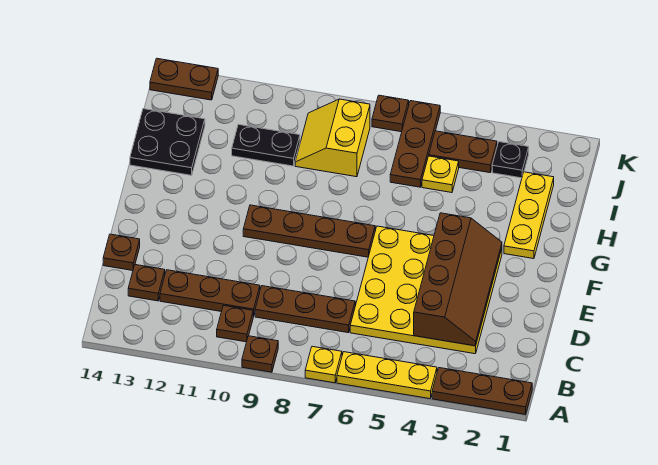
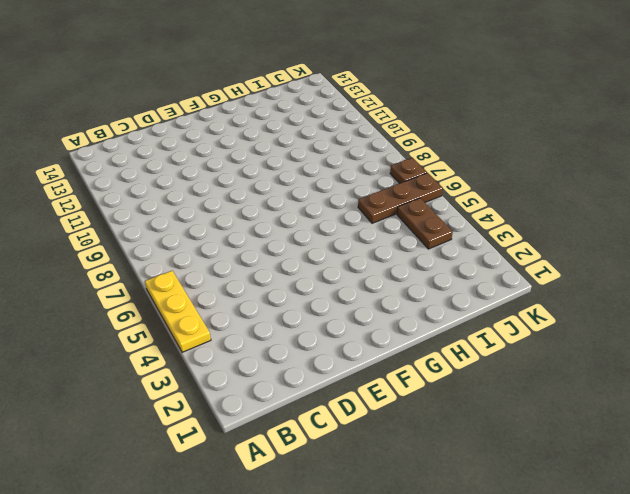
none -> brown 1x3 plate [432,368,532,415]
none -> yellow 1x1 plate [305,346,342,383]
none -> brown 1x1 plate [242,336,278,372]

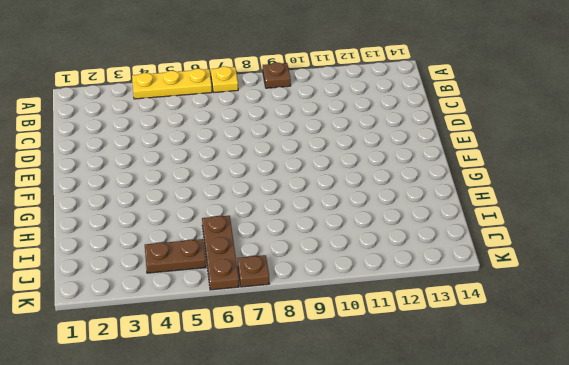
none -> brown 1x3 plate [432,368,532,415]
none -> brown 1x1 plate [217,305,253,342]
none -> yellow 4x4 plate [350,226,502,354]

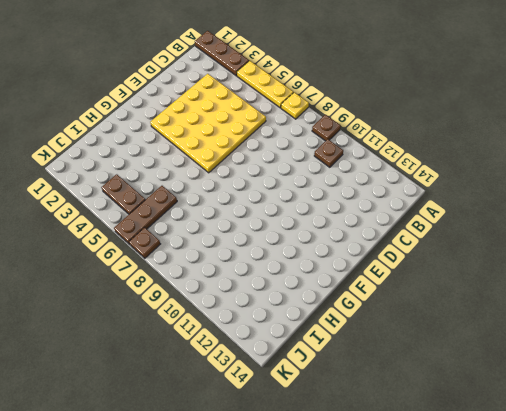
none -> brown 1x3 plate [255,286,355,333]
none -> brown 1x3 plate [160,270,260,317]
none -> brown 1x1 plate [128,265,165,301]

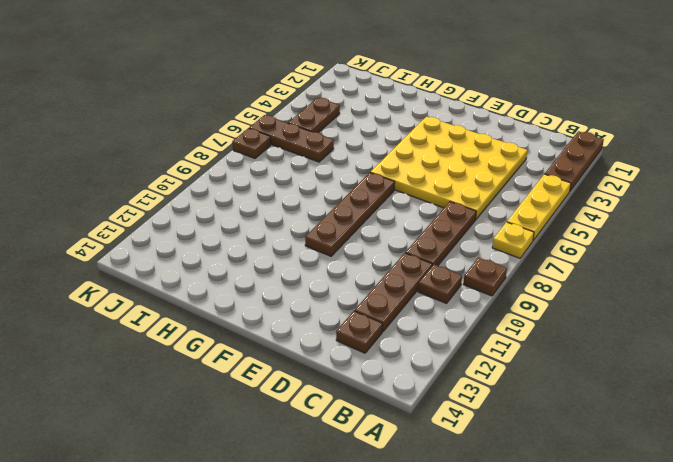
none -> brown 1x1 plate [103,234,140,271]
none -> yellow 1x3 plate [504,172,554,259]
none -> black 2x2 plate [130,109,205,175]

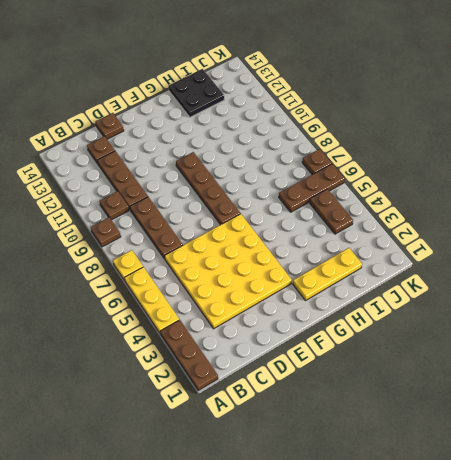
none -> yellow 1x1 plate [422,156,459,193]
none -> yellow 2x2 slope [295,99,370,177]
none -> black 1x2 plate [232,124,300,166]

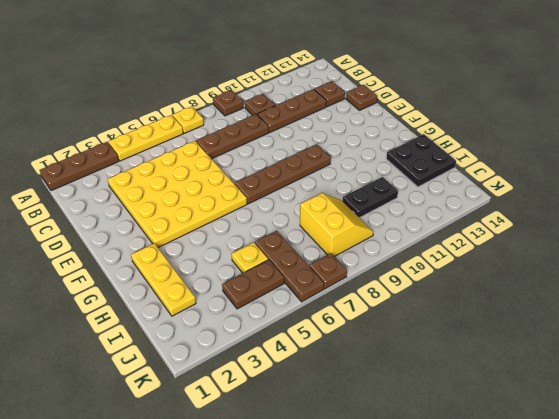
none -> black 1x1 plate [492,142,529,178]
none -> brown 1x2 plate [150,58,218,100]
none -> brown 2x4 slope [414,213,502,346]

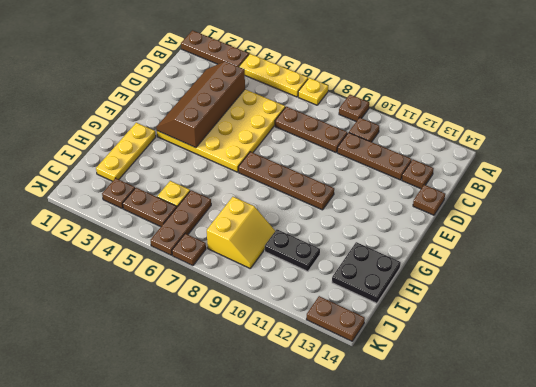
brown 1x1 plate [102,178,135,208] -> black 1x1 plate [492,142,529,178]

